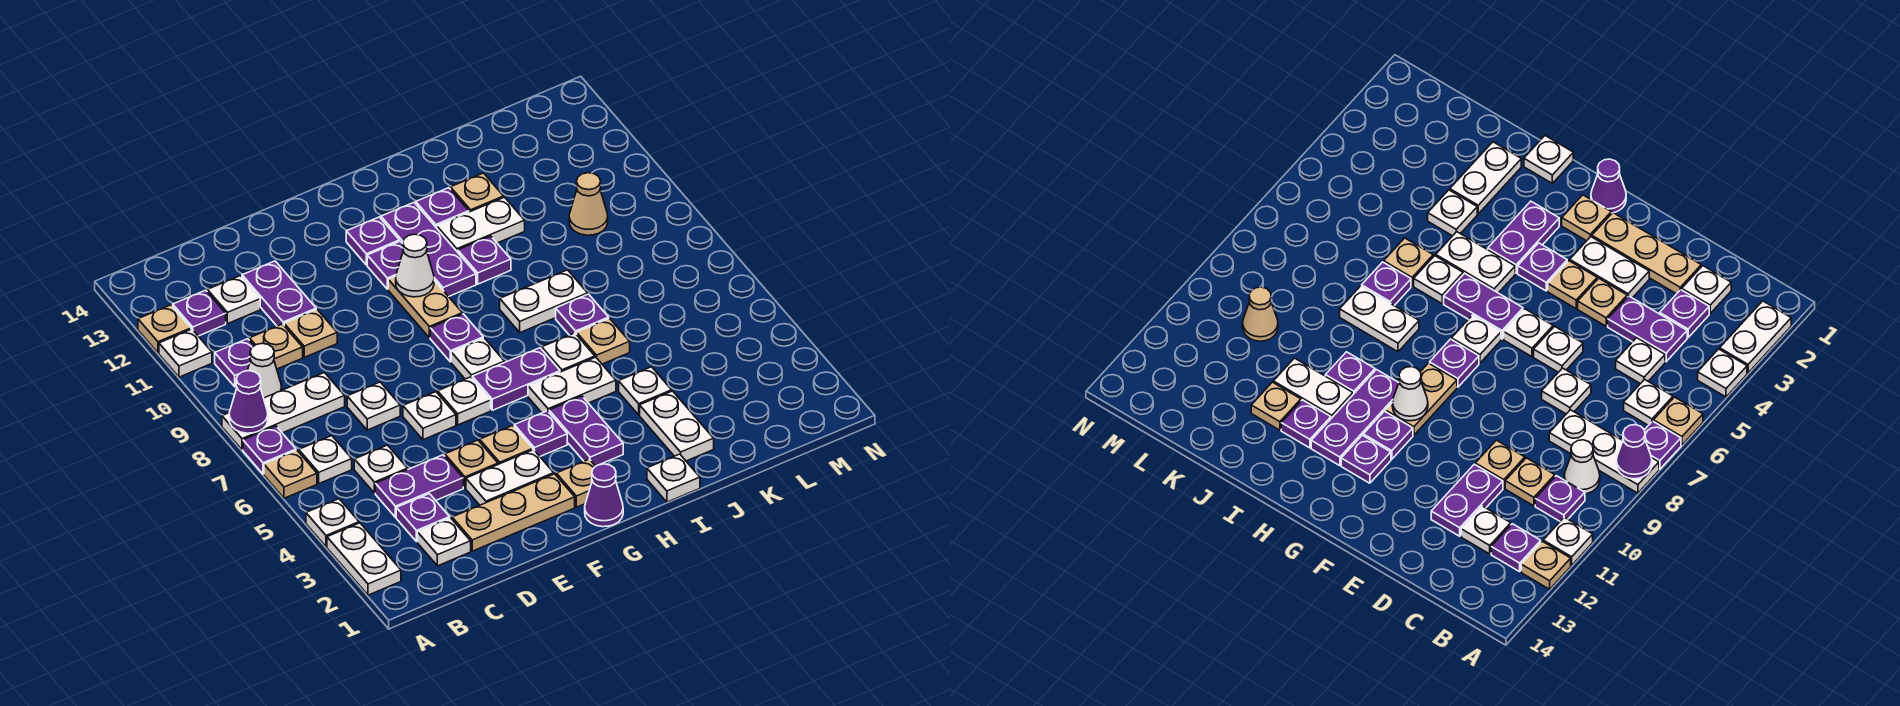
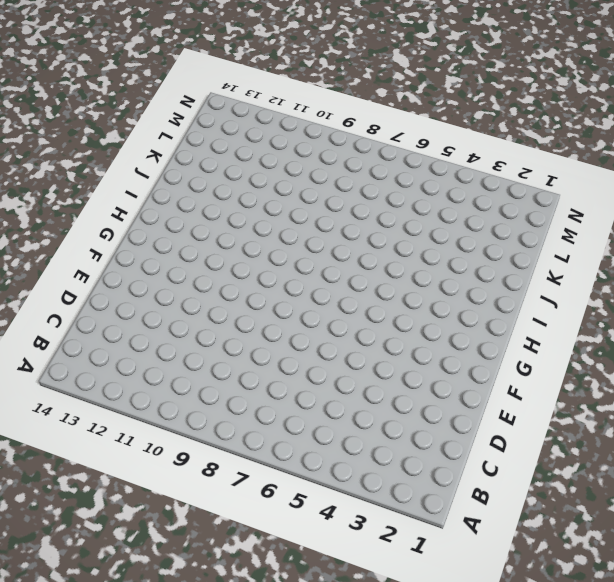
none -> white 1x2 plate [327,523,401,595]
none -> white 1x1 plate [306,499,359,547]
none -> tan 1x1 plate [264,450,317,498]
none -> purple 1x1 plate [243,426,296,474]

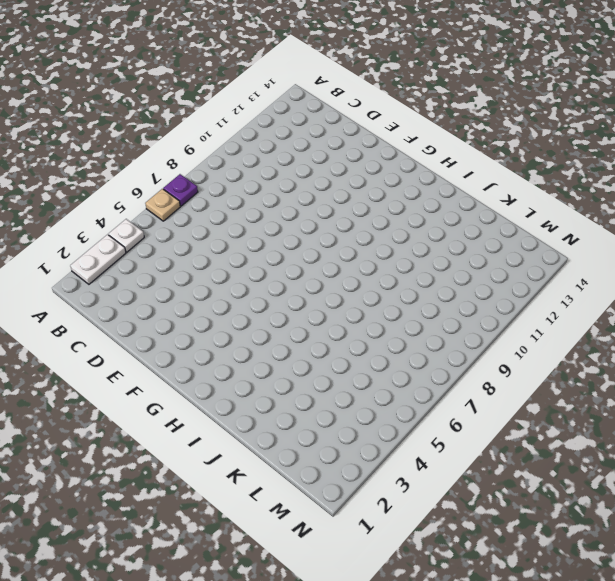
none -> white 1x3 plate [222,373,345,450]
none -> white 1x1 plate [159,329,212,377]
none -> tan 1x1 plate [138,305,191,353]
none -> white 1x1 plate [299,436,352,483]

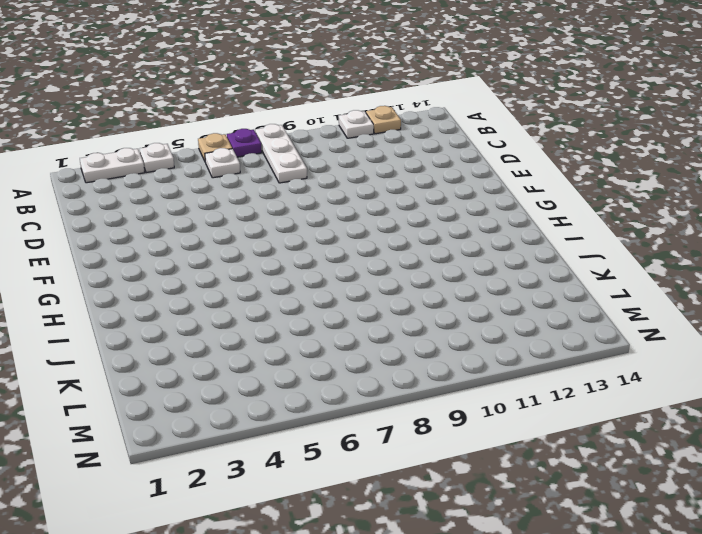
none -> white 1x1 cone [247,344,282,398]
none -> purple 1x1 plate [215,339,254,387]
none -> purple 1x1 plate [173,290,226,336]
none -> white 1x1 plate [417,518,471,566]

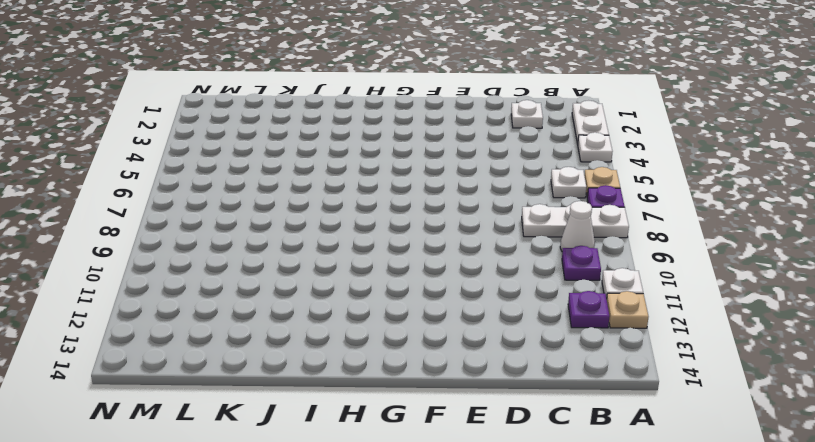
none -> purple 1x1 plate [396,494,450,542]
none -> purple 1x2 plate [375,455,463,517]
none -> white 1x1 plate [354,445,408,493]
none -> tan 1x1 plate [249,324,303,369]

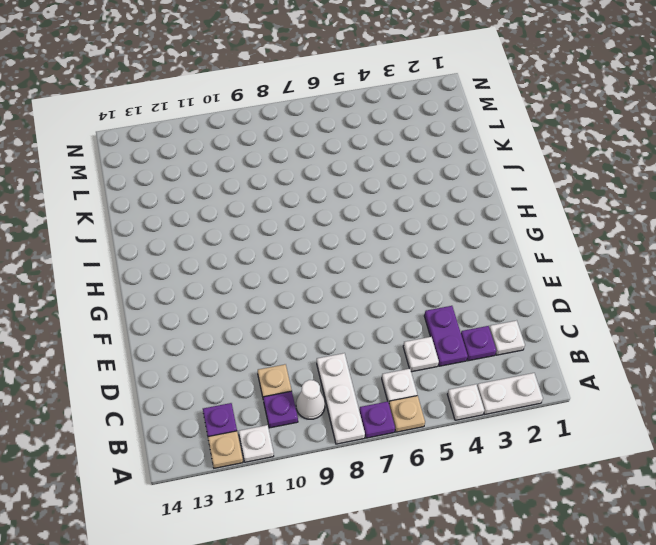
none -> white 1x1 plate [207,276,260,324]
none -> tan 1x3 plate [452,474,575,551]
none -> white 1x1 plate [347,382,400,430]
none -> tan 1x1 plate [284,309,337,357]

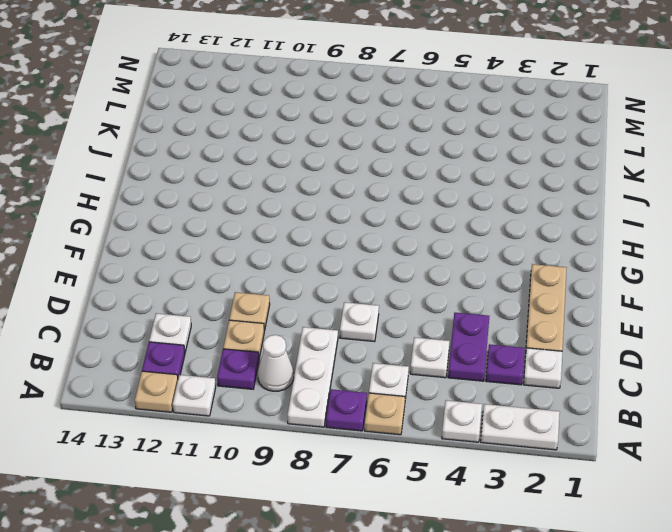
none -> purple 1x2 plate [242,261,316,326]
none -> white 1x2 plate [466,450,554,505]
none -> tan 1x1 plate [445,440,498,488]
none -> white 1x1 plate [403,392,456,440]

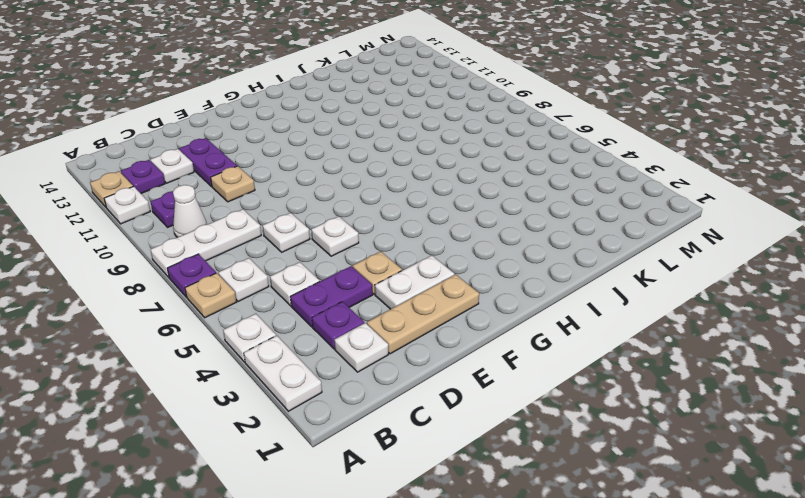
none -> tan 1x1 plate [249,324,303,369]
none -> tan 1x1 plate [480,425,533,464]
none -> white 1x1 plate [438,377,491,425]
none -> purple 1x1 cone [585,464,623,527]

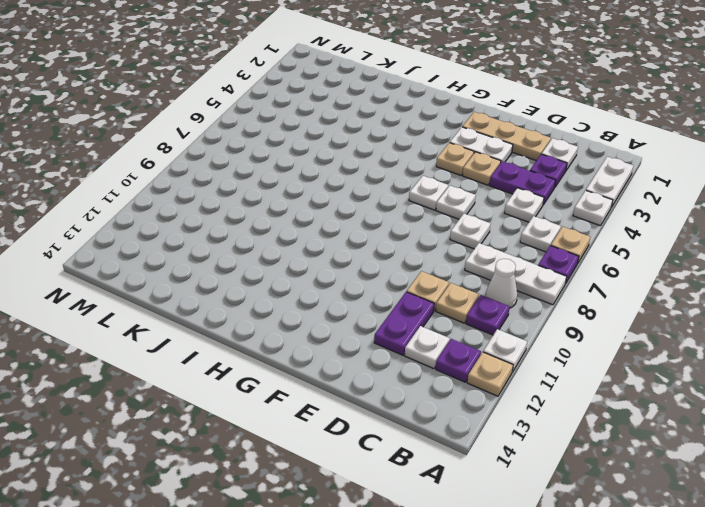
none -> purple 1x1 cone [585,464,623,527]
none -> tan 1x1 plate [556,459,596,507]
none -> purple 1x1 plate [514,411,567,456]
none -> purple 1x2 plate [472,348,560,410]

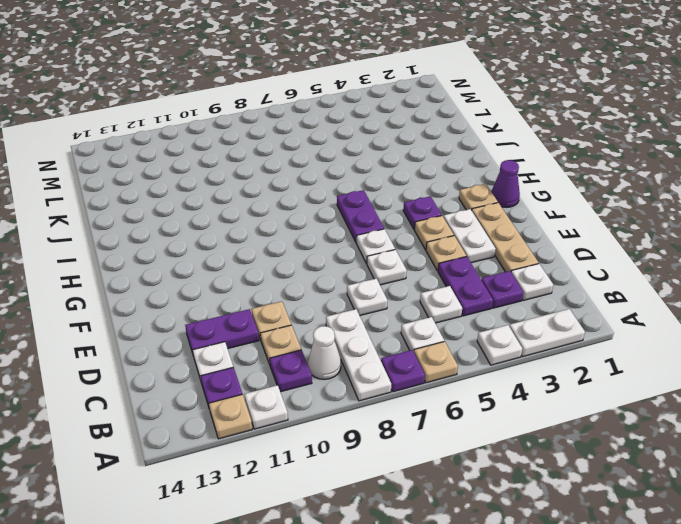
none -> white 1x1 plate [451,338,504,379]
none -> purple 1x1 plate [430,314,483,362]
none -> tan 1x2 plate [388,276,462,338]
none -> purple 1x1 plate [367,241,403,289]

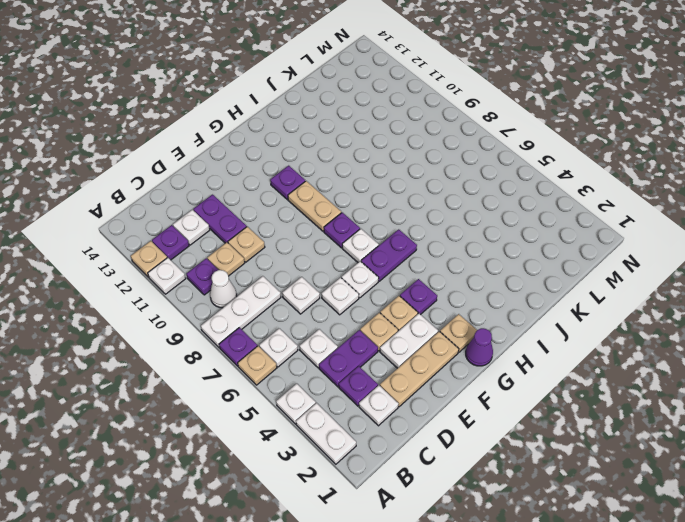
none -> purple 1x1 plate [346,217,399,265]
none -> purple 1x2 plate [549,396,623,466]
none -> white 1x2 plate [528,357,616,413]
none -> purple 1x3 plate [381,203,476,297]

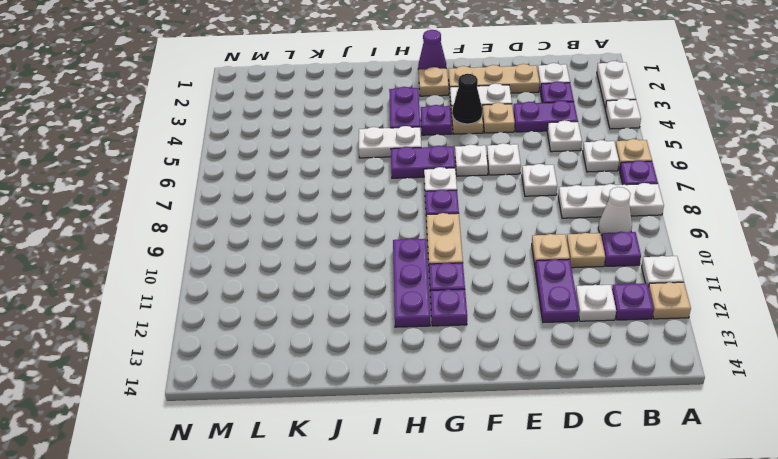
black 1x1 cone [452,74,482,124] -> none
none -> white 1x1 plate [647,454,700,502]
none -> white 1x1 plate [542,333,595,372]
none -> white 1x2 plate [500,270,588,332]
none -> purple 1x1 plate [458,236,511,284]

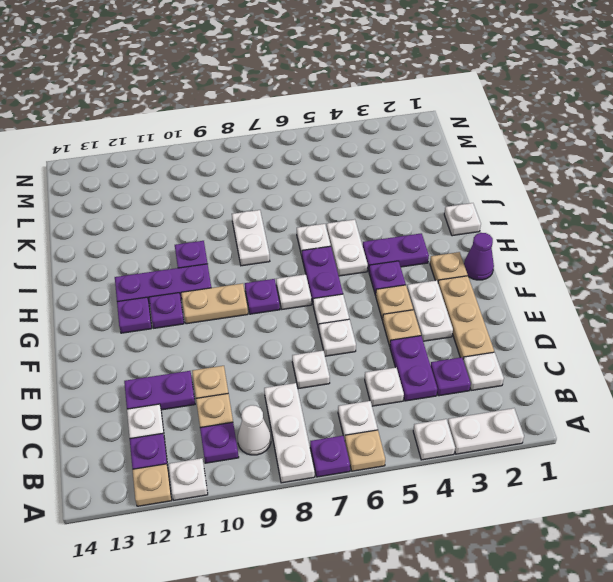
none -> white 1x2 plate [437,197,525,252]
none -> purple 1x1 plate [416,188,469,228]
none -> white 1x2 plate [640,391,714,461]
none -> white 1x1 plate [619,367,672,415]

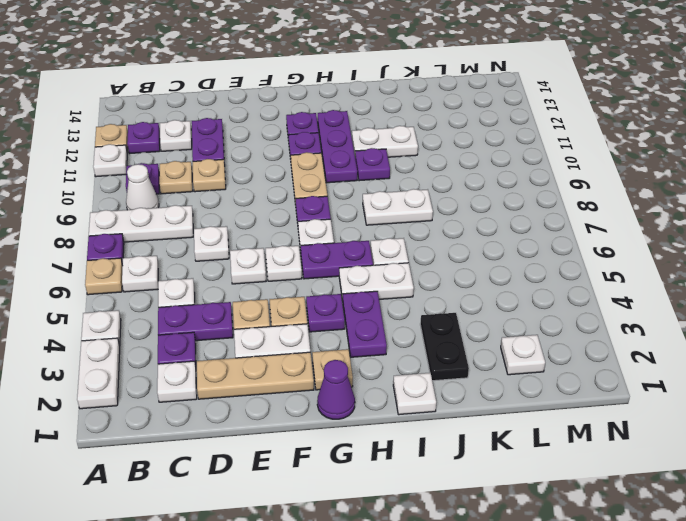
black 1x2 plate [420,313,469,381] -> white 1x2 plate [640,391,714,461]
white 1x1 plate [501,335,545,375] -> white 1x1 plate moved to [619,367,672,415]
none -> purple 1x1 plate [416,188,469,228]
none -> tan 1x1 plate [577,318,630,364]
none -> purple 1x1 plate [556,294,609,335]
none -> tan 1x1 plate [451,173,504,212]

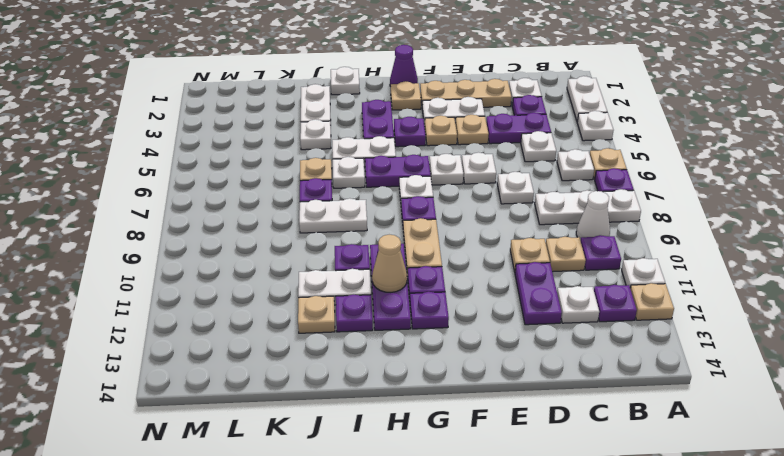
tan 1x1 cone [372,235,407,292] -> tan 1x1 cone moved to [569,173,608,235]
none -> purple 1x1 cone [229,371,268,433]
none -> white 1x1 cone [396,234,434,297]

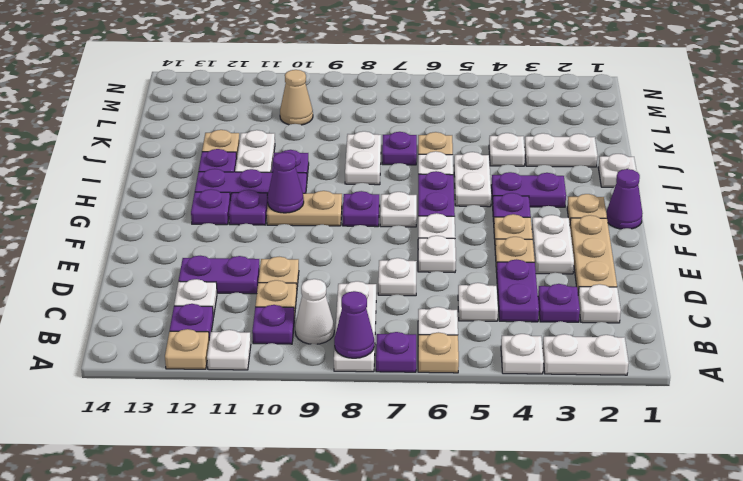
purple 1x1 cone [268,152,304,213] -> white 1x1 cone [396,234,434,297]

